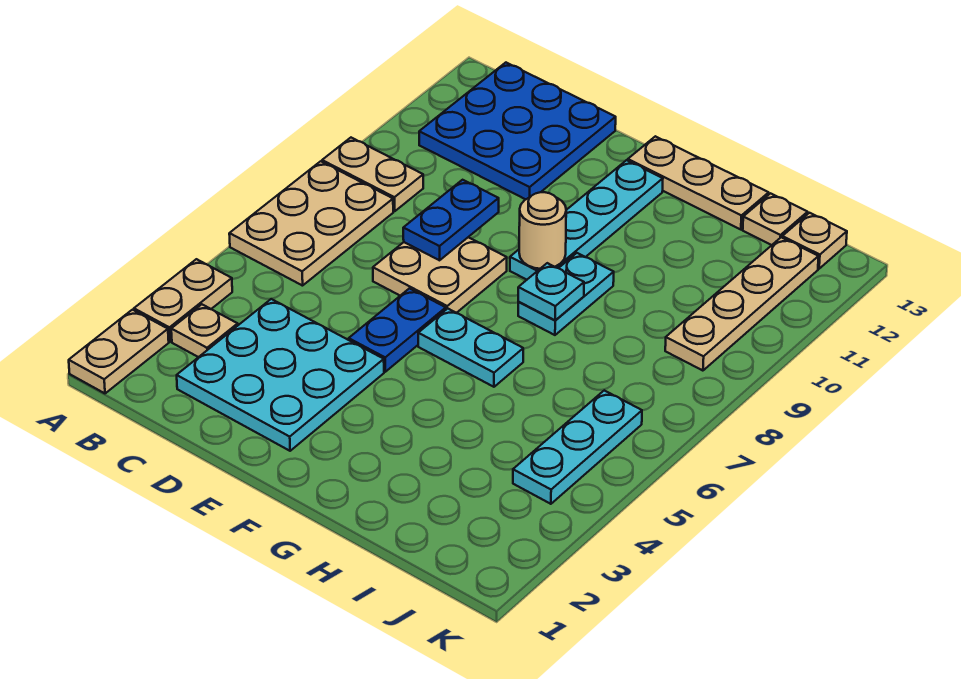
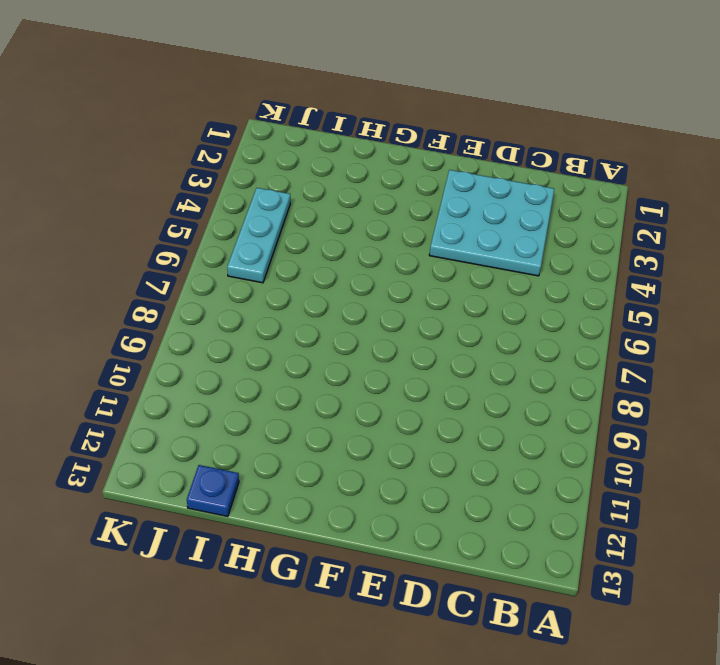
blue 1x1 plate [187,465,239,517] -> tan 1x1 plate [743,193,808,245]
none -> tan 1x2 plate [69,310,169,393]
none -> tan 1x2 plate [134,259,232,342]
none -> tan 2x3 plate [229,161,393,286]

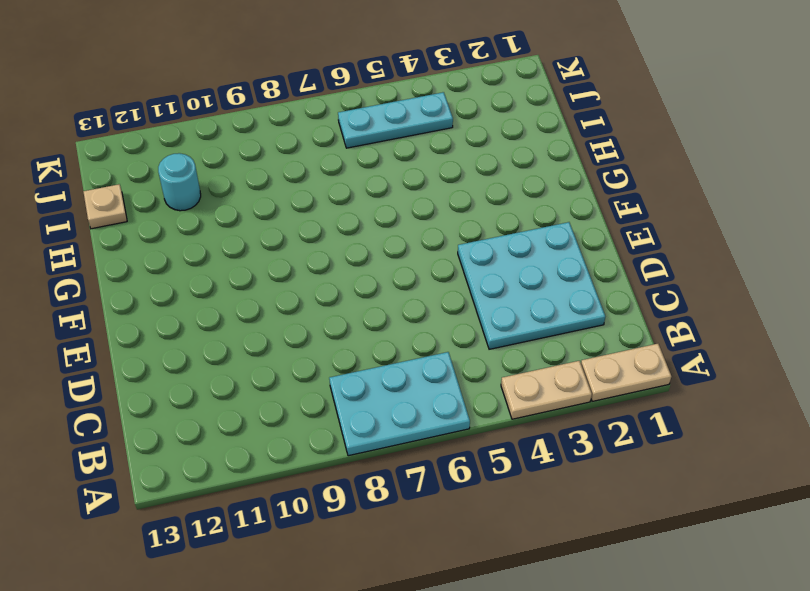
cyan 2x3 plate [329,352,470,456] -> tan 2x3 plate [229,161,393,286]
cyan 1x1 round brick [158,153,201,211] -> none
none -> tan 1x2 plate [322,138,423,211]
none -> tan 1x1 plate [171,304,238,357]
none -> blue 3x3 plate [419,63,616,200]

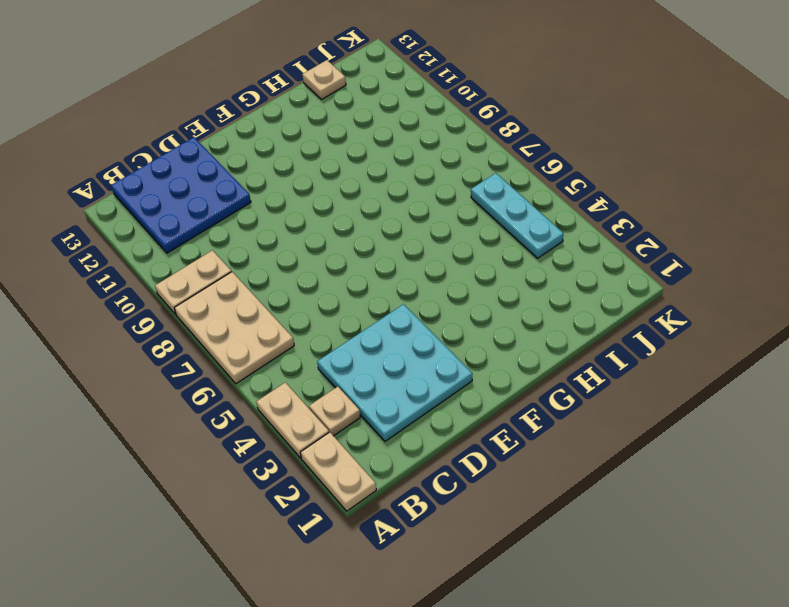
none -> tan 2x2 plate [373,237,507,313]
none -> blue 1x2 plate [349,288,446,372]
none -> cyan 1x2 plate [418,308,523,387]

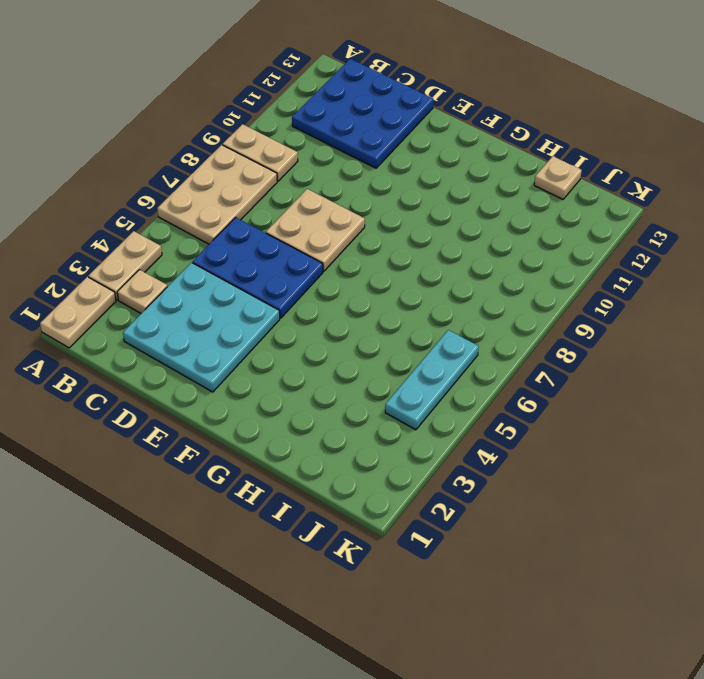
blue 2x3 plate [193,217,323,318] -> blue 1x2 plate [349,288,446,372]
none -> cyan 1x2 plate [418,308,523,387]
none -> cyan 1x4 plate [510,160,663,280]
none -> tan 1x3 plate [628,136,769,230]

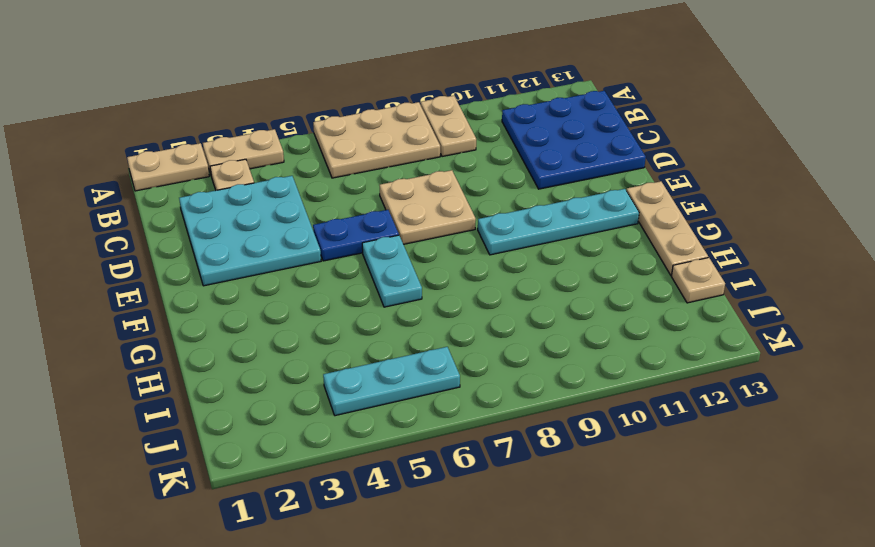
none -> cyan 1x2 plate [518,253,614,335]
none -> tan 1x4 plate [665,237,819,371]
none -> tan 1x1 plate [782,213,847,269]

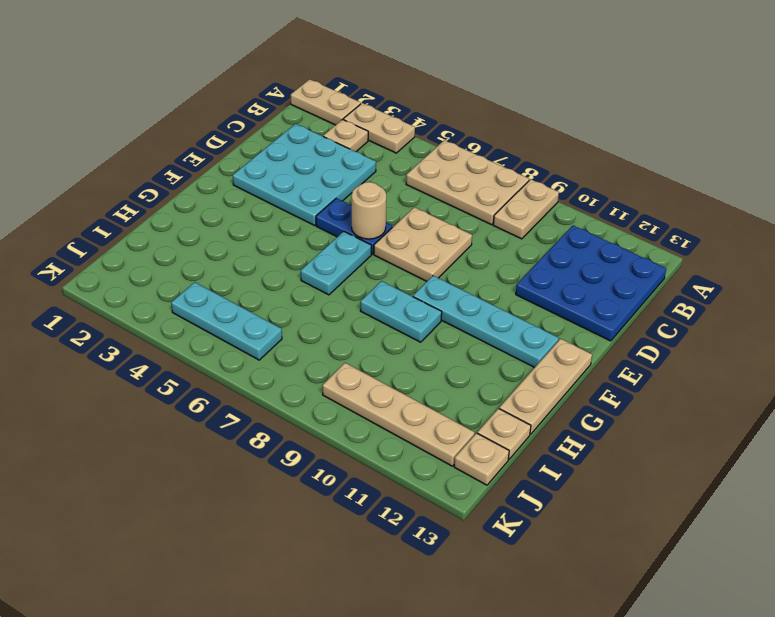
tan 1x1 round brick [352,182,386,239] -> tan 1x1 round brick moved to [519,192,566,269]
none -> blue 1x2 plate [403,180,499,260]
none -> cyan 1x1 plate [518,263,584,320]

